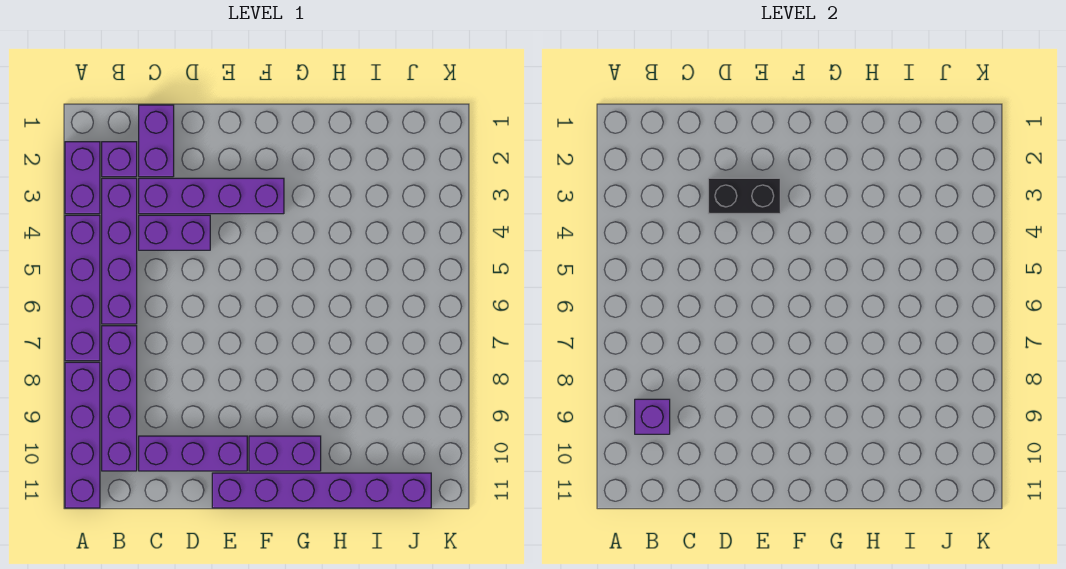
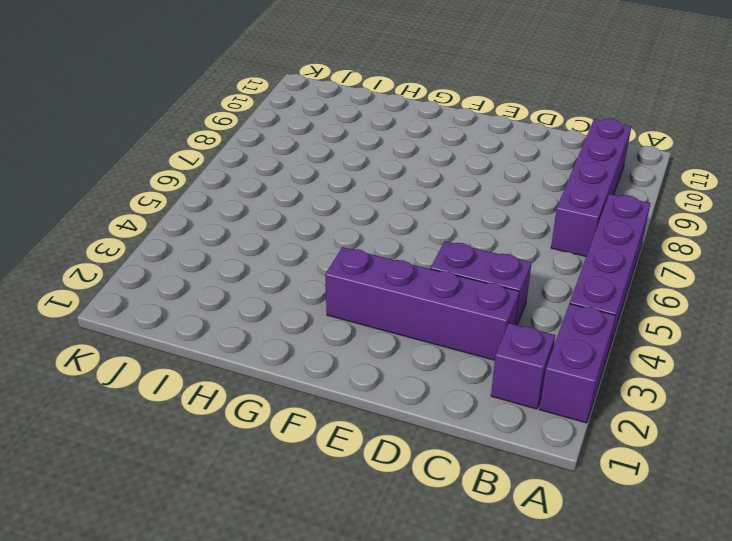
none -> purple 1x4 brick [65,362,100,508]
none -> purple 1x4 brick [102,178,137,324]
none -> purple 1x2 brick [139,105,174,177]

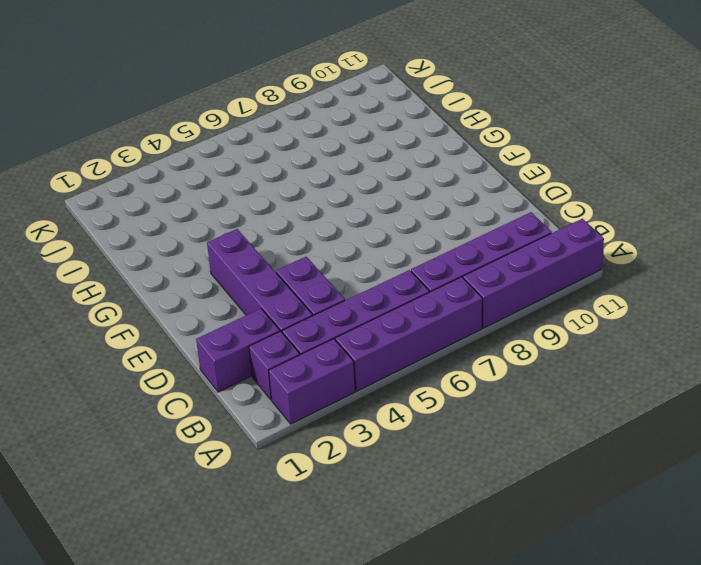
none -> purple 1x3 brick [139,436,247,471]
none -> purple 1x6 brick [212,473,431,508]
none -> purple 1x2 brick [249,436,321,471]

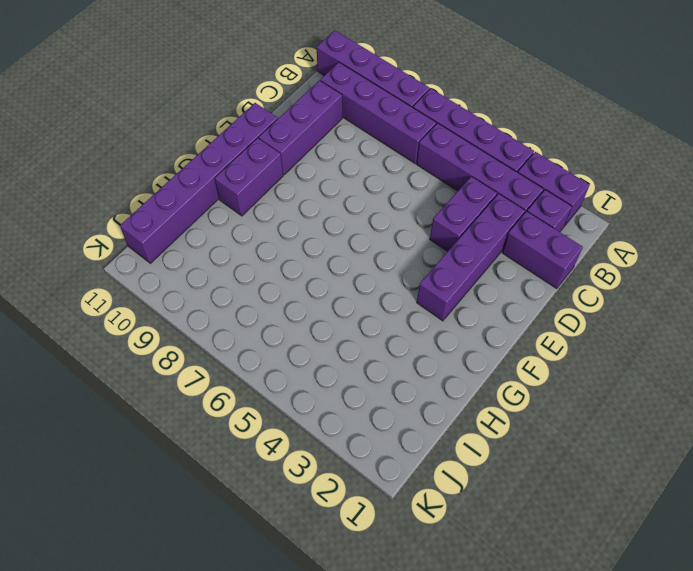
none -> purple 1x1 brick [635,399,670,434]
none -> black 1x2 brick [708,178,780,214]

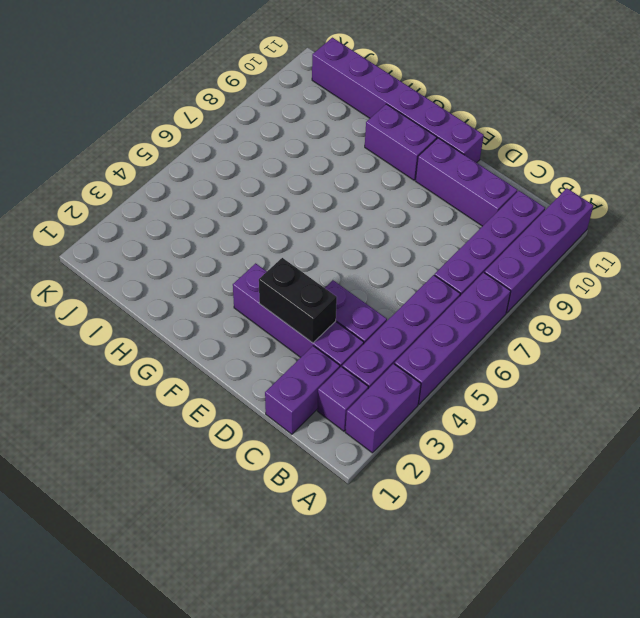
none -> purple 1x1 brick [635,399,670,434]

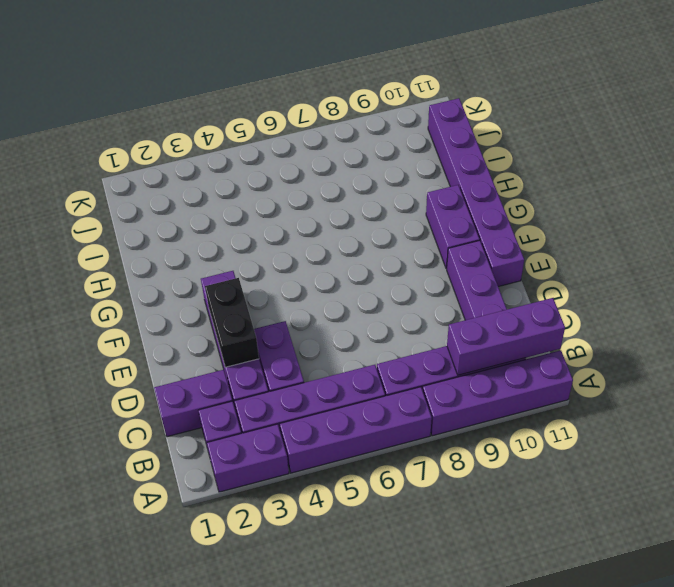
purple 1x3 brick [447,298,565,375] -> purple 1x1 brick [635,399,670,434]

